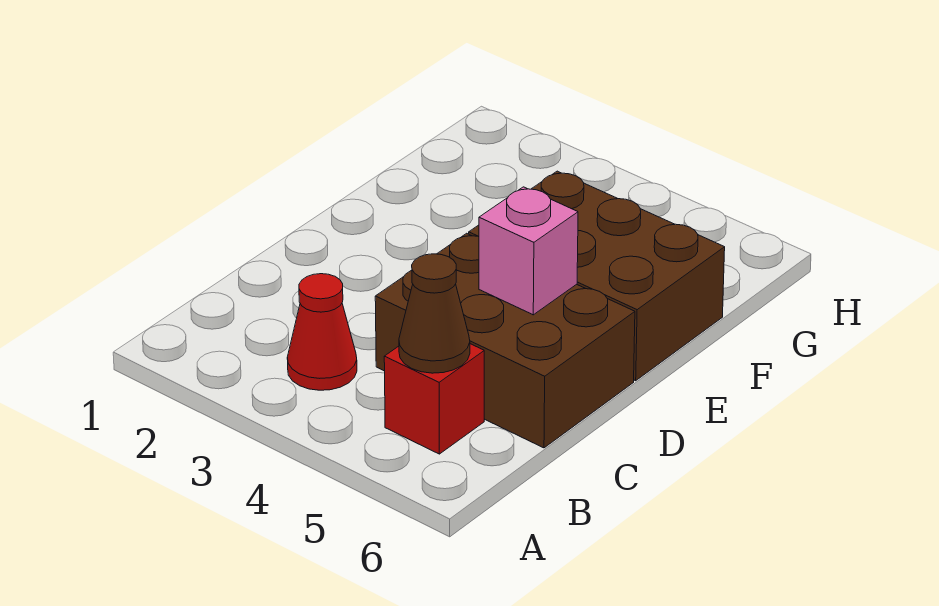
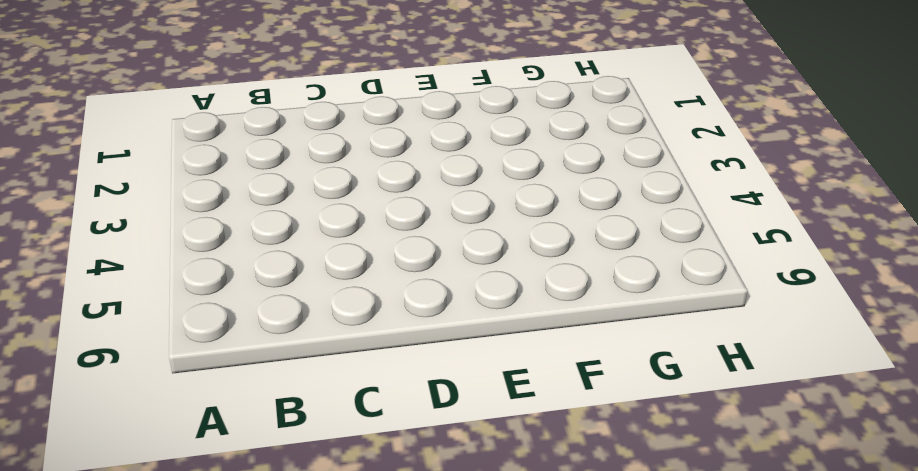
none -> red 1x1 cone [287,274,357,390]
none -> red 1x1 brick [384,344,484,454]

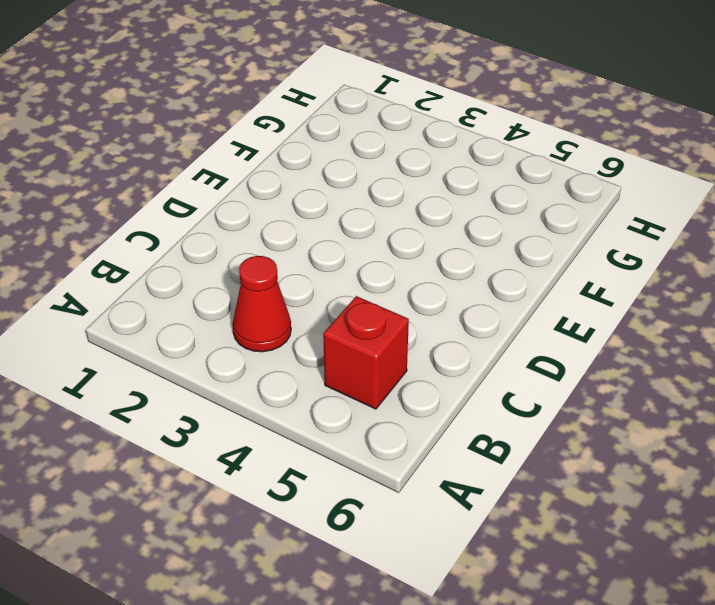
none -> brown 2x3 brick [375,233,635,448]
none -> brown 2x3 brick [469,171,725,381]

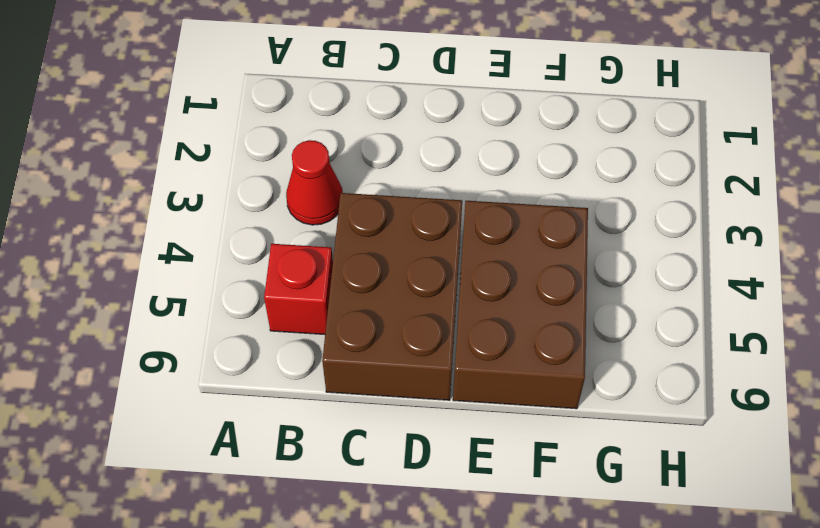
none -> brown 1x1 cone [399,254,470,373]
none -> pink 1x1 brick [479,187,578,315]

